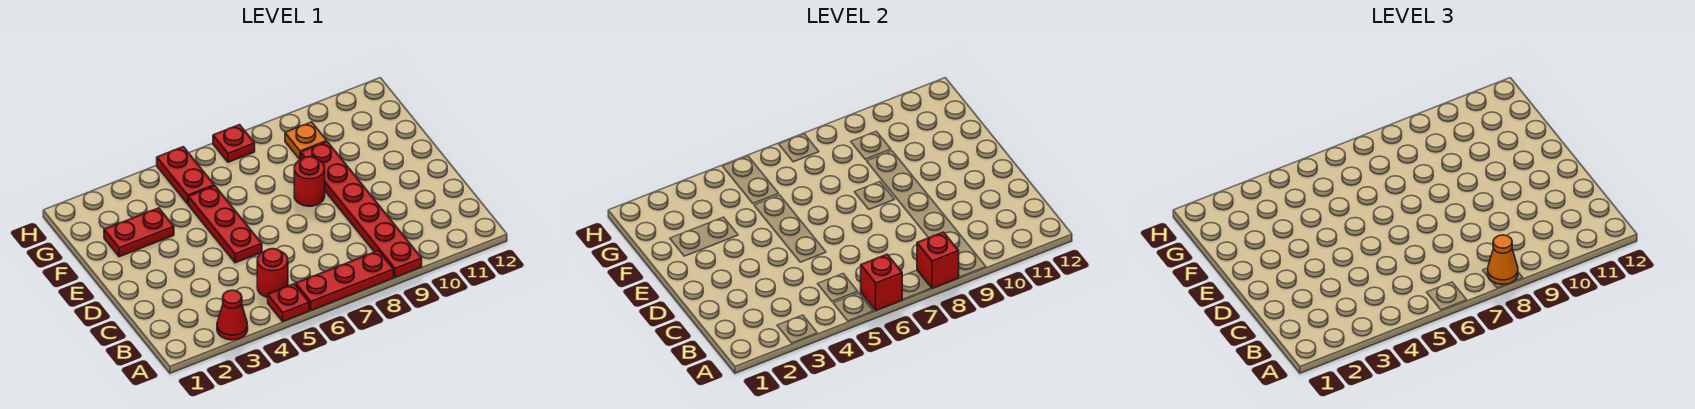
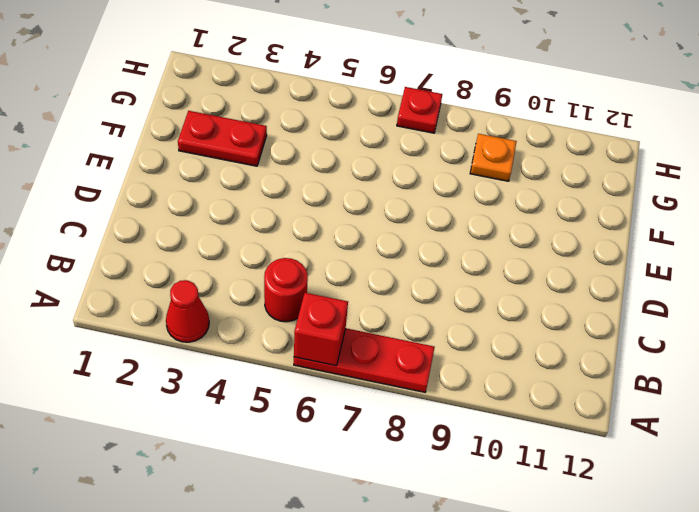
none -> red 1x1 plate [268,284,309,321]
none -> red 1x6 plate [301,142,422,277]
none -> red 1x3 plate [188,186,262,263]

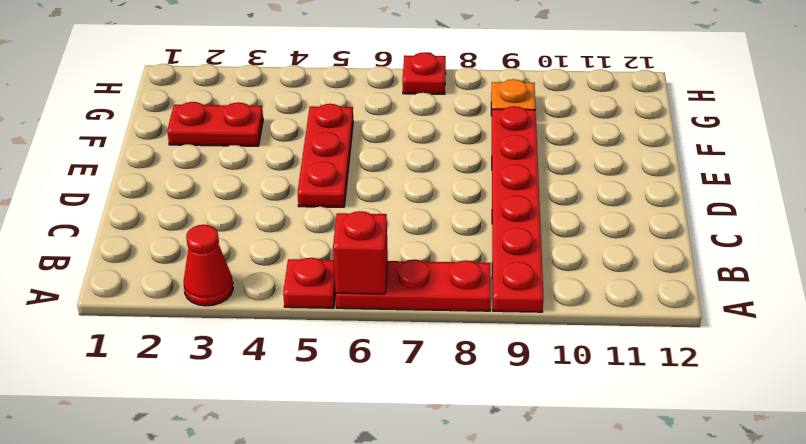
none -> red 1x1 round brick [257,249,288,298]
none -> red 1x1 round brick [294,157,325,206]
none -> red 1x2 plate [157,147,214,204]

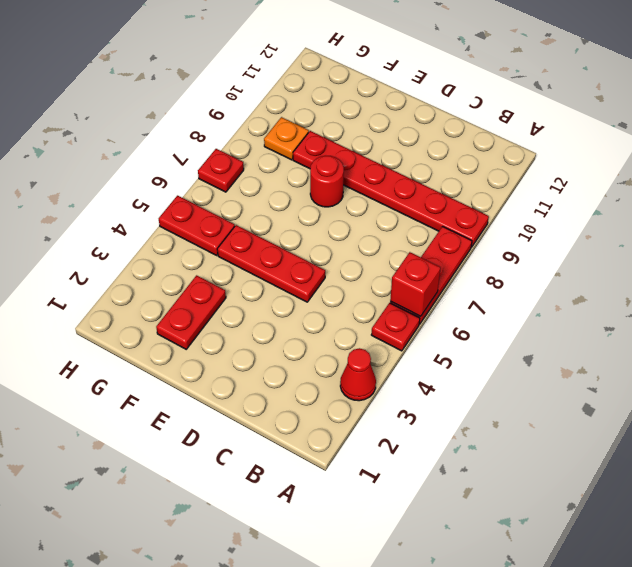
none -> red 1x1 round brick [257,249,288,298]
none -> red 1x1 brick [917,232,959,288]
none -> orange 1x1 cone [1488,235,1518,284]

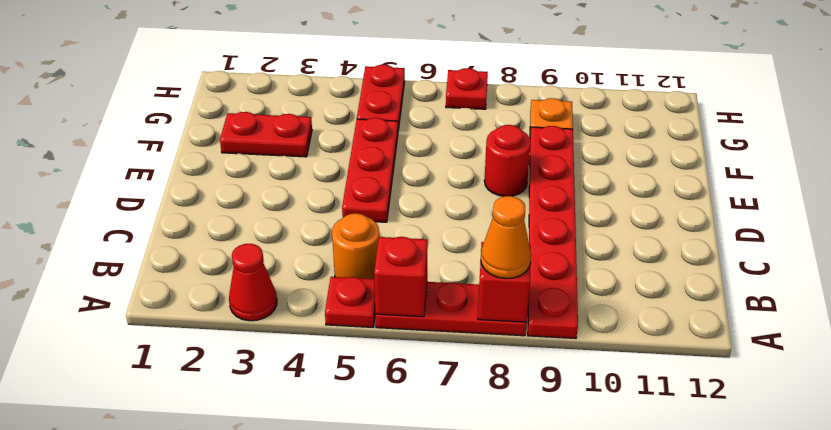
orange 1x1 round brick [332,213,379,279] -> red 1x1 round brick [257,249,288,298]

